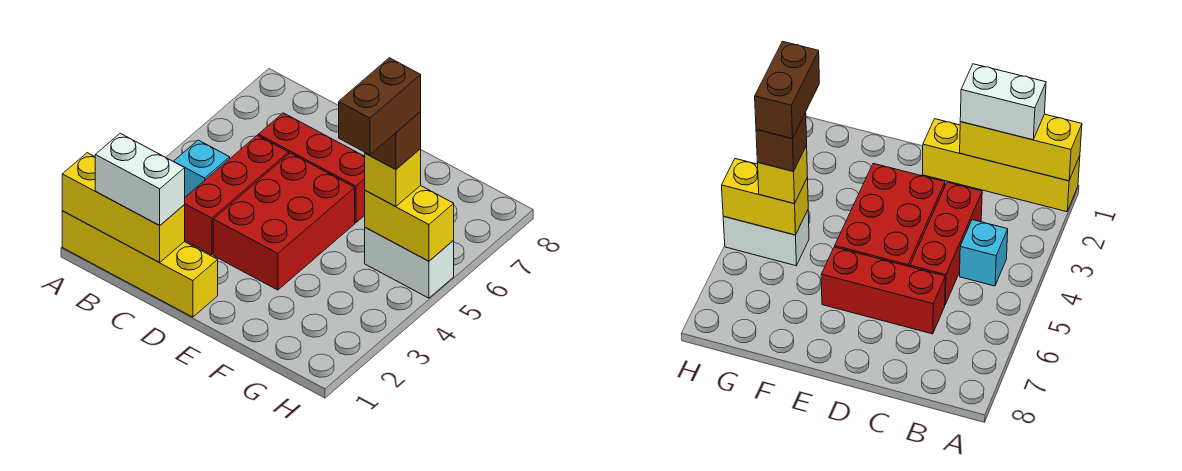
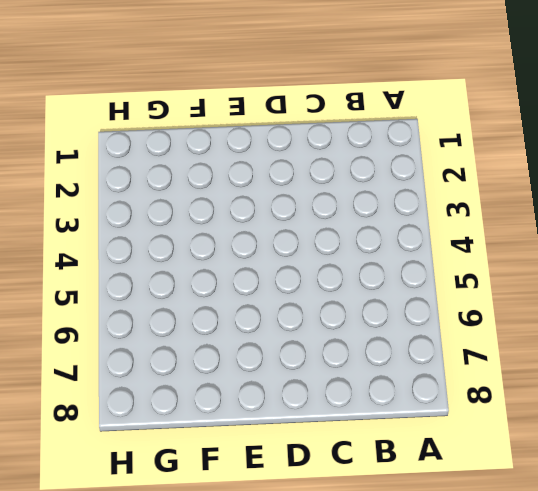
none -> yellow 1x4 brick [62,211,218,317]
none -> cyan 1x1 brick [174,140,230,197]
none -> red 1x3 brick [184,135,289,255]

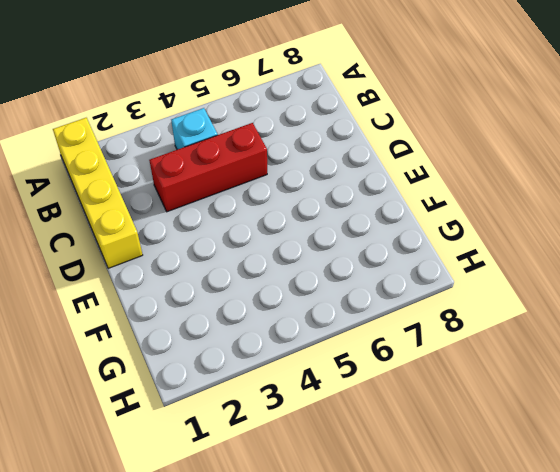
none -> red 1x3 brick [258,113,365,223]
none -> red 2x3 brick [213,153,355,290]
none -> white 1x2 brick [365,228,454,298]

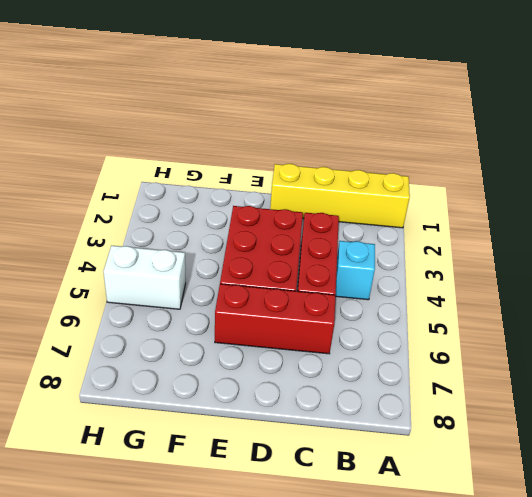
none -> yellow 1x3 brick [62,153,185,263]
none -> yellow 1x2 brick [365,186,454,261]
none -> white 1x2 brick [95,133,185,225]

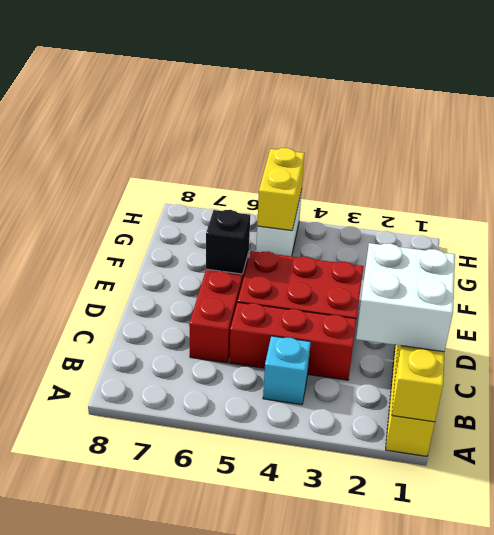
white 2x2 brick [356,243,455,352] -> white 1x2 brick [95,133,185,225]
black 1x1 brick [206,210,250,274] -> none
none -> yellow 1x1 brick [365,149,421,207]
none -> brown 1x1 brick [366,112,421,169]
none -> brown 1x2 brick [339,58,421,155]

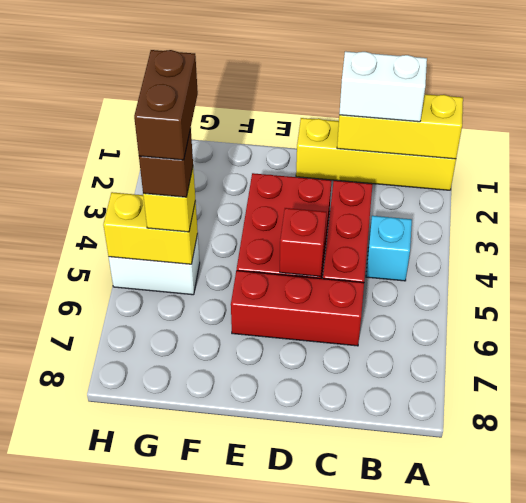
red 1x1 brick [280,208,326,277] -> none

